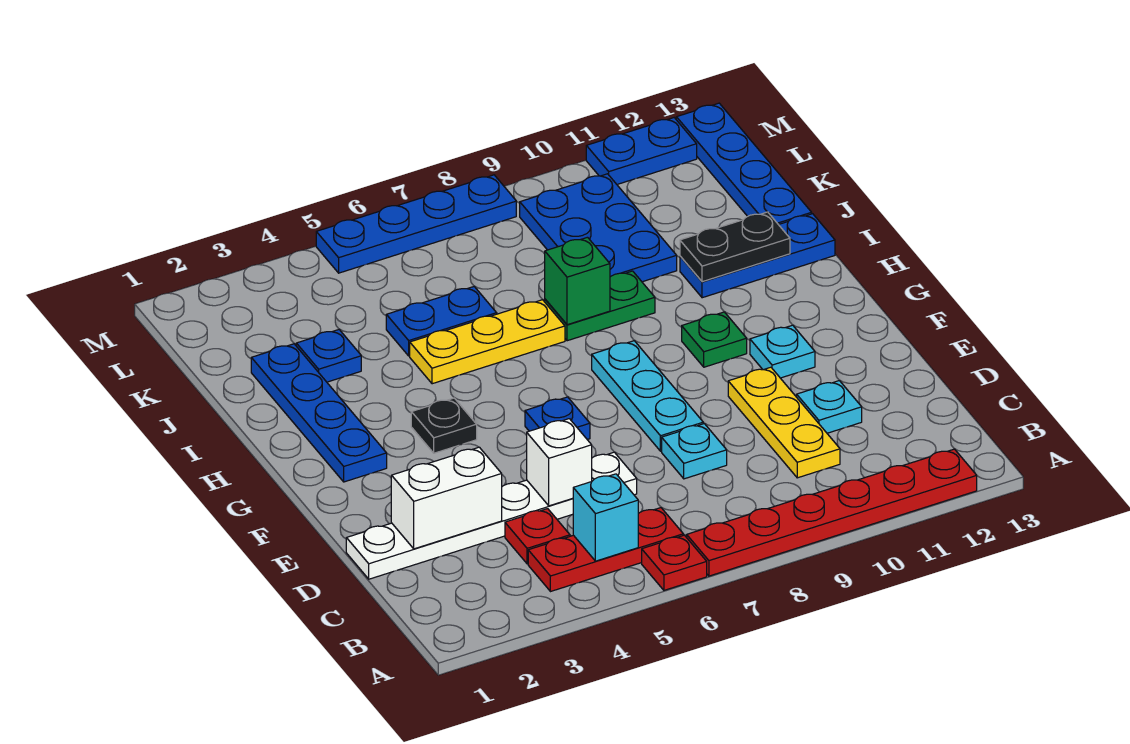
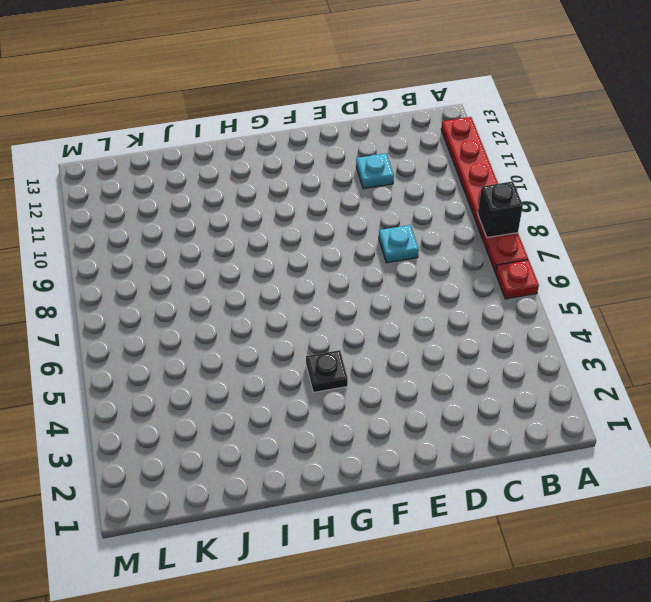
black 1x1 brick [478,181,523,238] -> none
none -> red 1x3 plate [528,508,683,592]
none -> red 1x1 plate [505,509,570,564]
none -> yellow 1x3 plate [728,367,840,478]

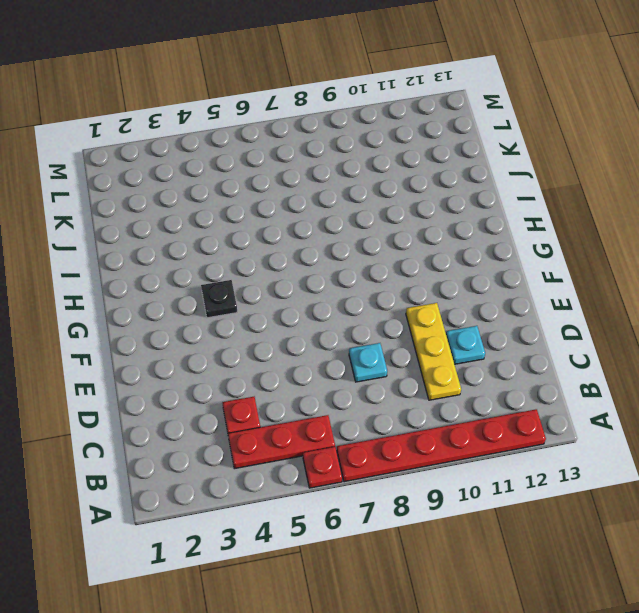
none -> white 1x6 plate [346,452,637,579]
none -> cyan 1x3 plate [592,341,703,451]
none -> blue 1x1 plate [525,397,590,440]

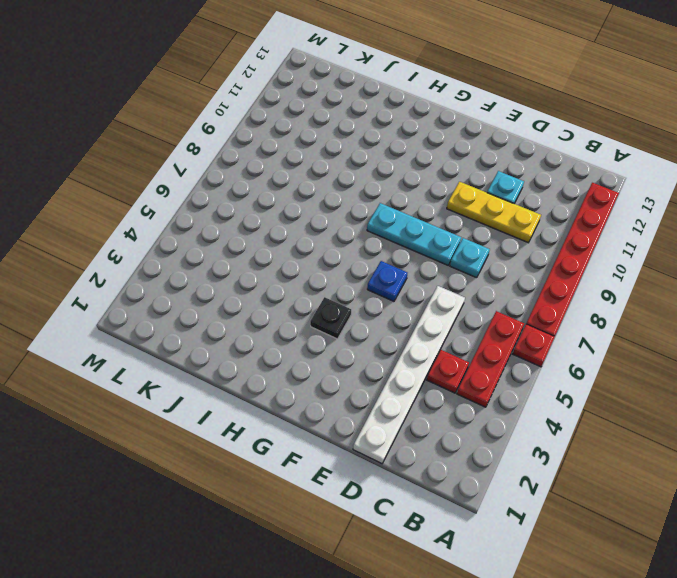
none -> cyan 1x1 plate [750,325,815,378]
none -> blue 1x4 plate [251,344,387,482]
none -> green 1x1 plate [682,312,747,367]

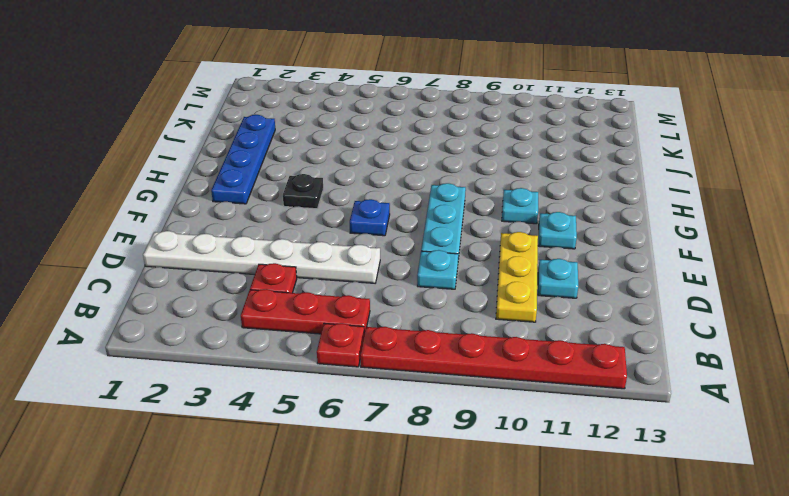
cyan 1x1 plate [502,188,538,224] -> green 1x1 plate [682,312,747,367]
none -> yellow 1x3 plate [410,300,565,384]
none -> green 1x2 plate [545,271,655,341]
none -> blue 1x3 plate [680,214,835,298]

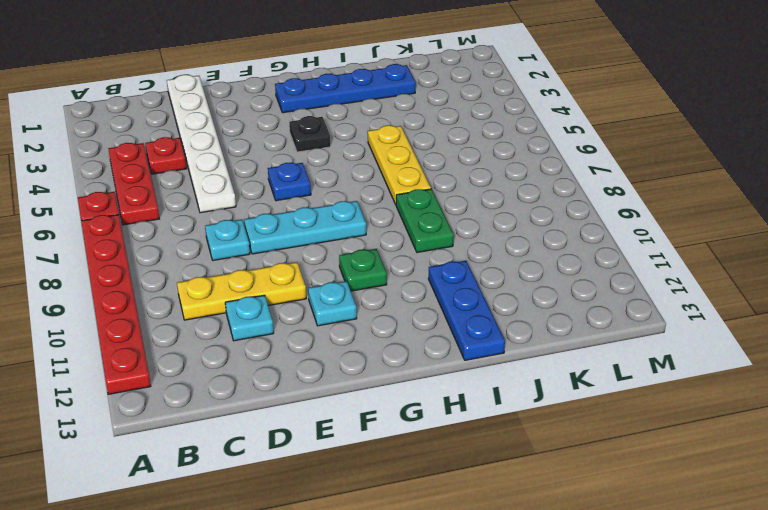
none -> blue 1x1 plate [296,330,361,382]
none -> blue 1x2 plate [386,287,497,356]
none -> blue 2x3 plate [520,174,677,282]

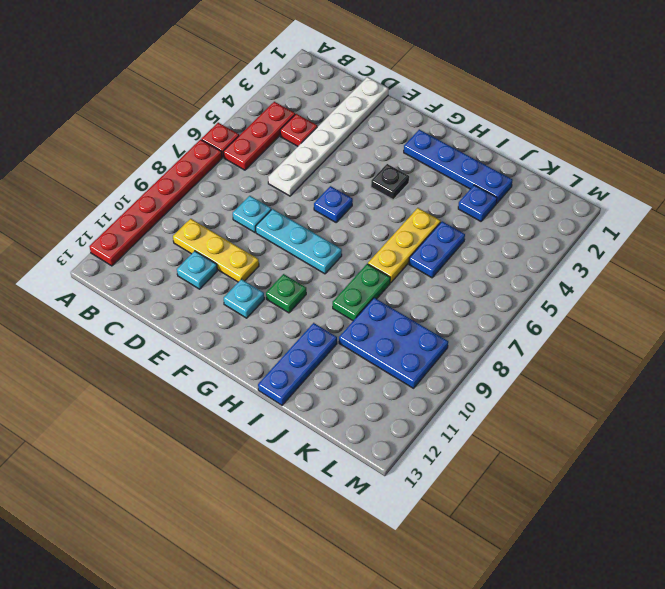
none -> blue 1x4 plate [676,103,812,225]
none -> blue 1x4 plate [316,175,516,273]
none -> blue 1x2 plate [586,118,697,184]

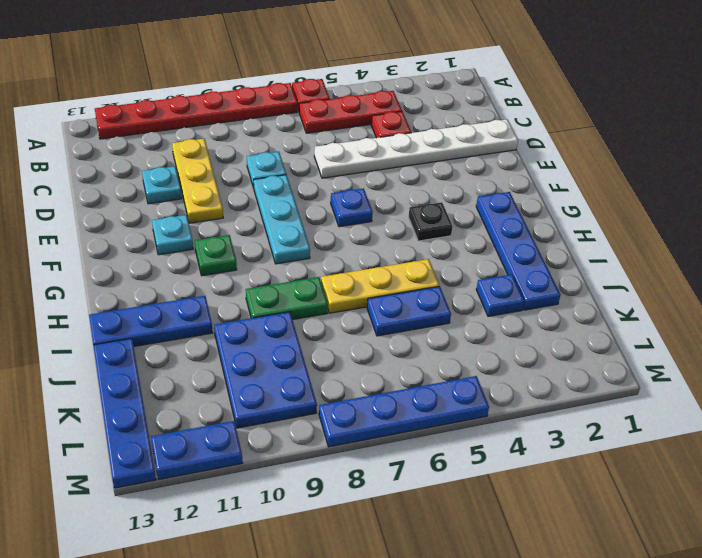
none -> cyan 1x1 brick [573,474,638,561]
none -> white 1x2 brick [391,447,502,549]
none -> white 1x1 brick [527,419,592,506]

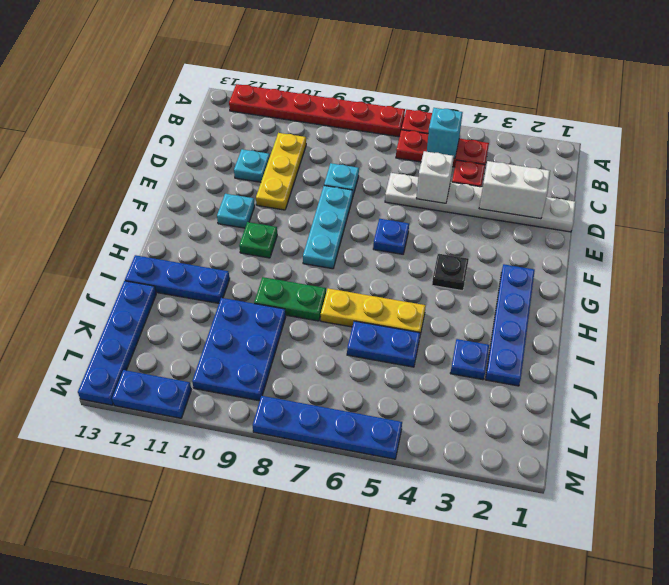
none -> green 1x1 brick [545,237,610,325]
none -> black 1x2 plate [680,212,790,282]

